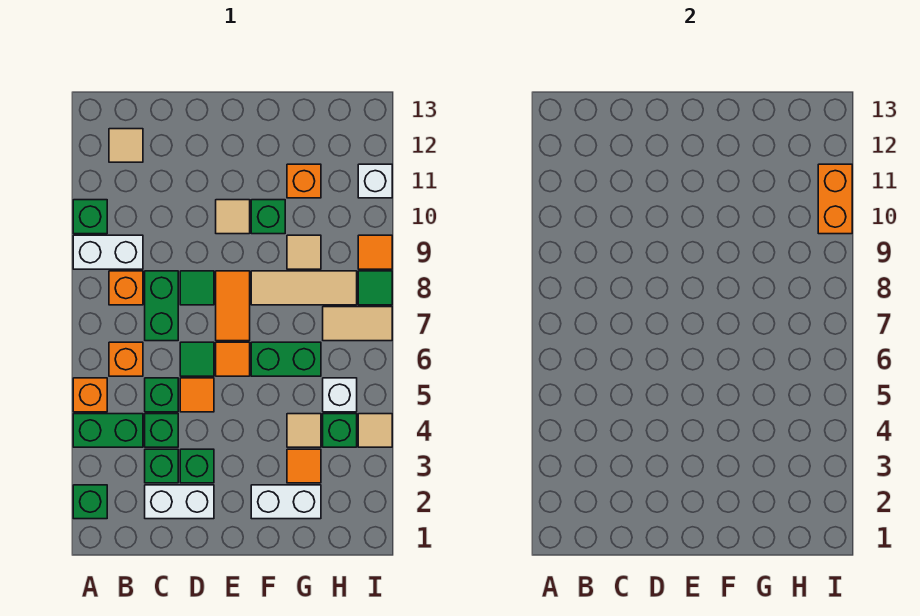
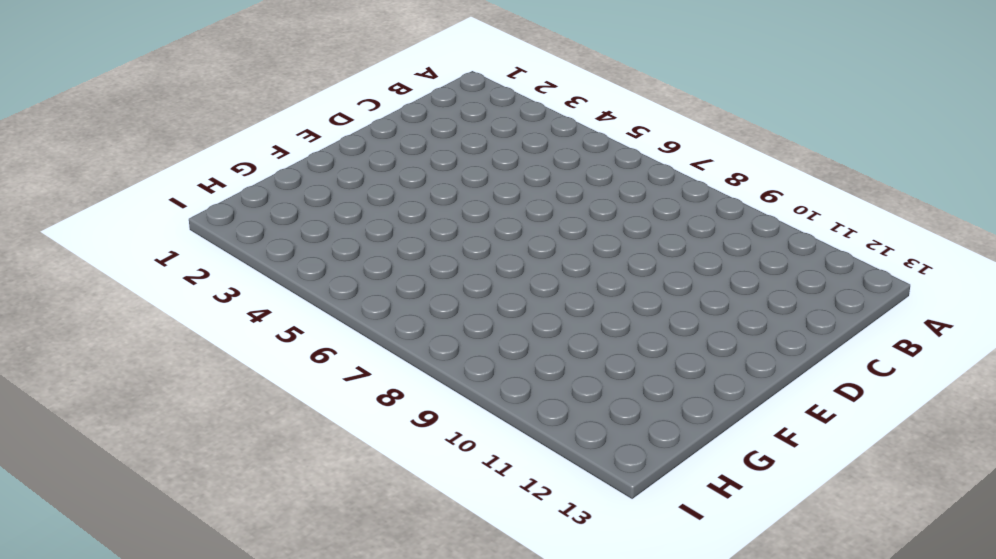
none -> green 1x1 brick [73,485,107,519]
none -> green 1x2 brick [73,414,143,447]
none -> orange 1x1 brick [73,378,107,412]
none -> white 1x2 brick [73,235,143,269]

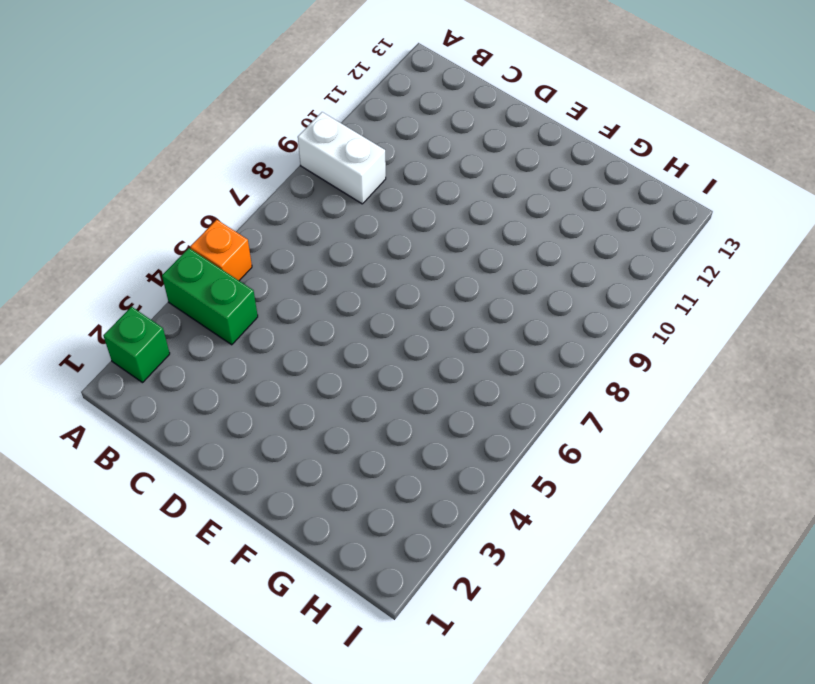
none -> green 1x1 brick [73,200,107,234]
none -> orange 1x1 brick [109,342,143,376]
none -> orange 1x1 brick [109,271,143,305]
none -> tan 1x1 tile [109,129,143,162]

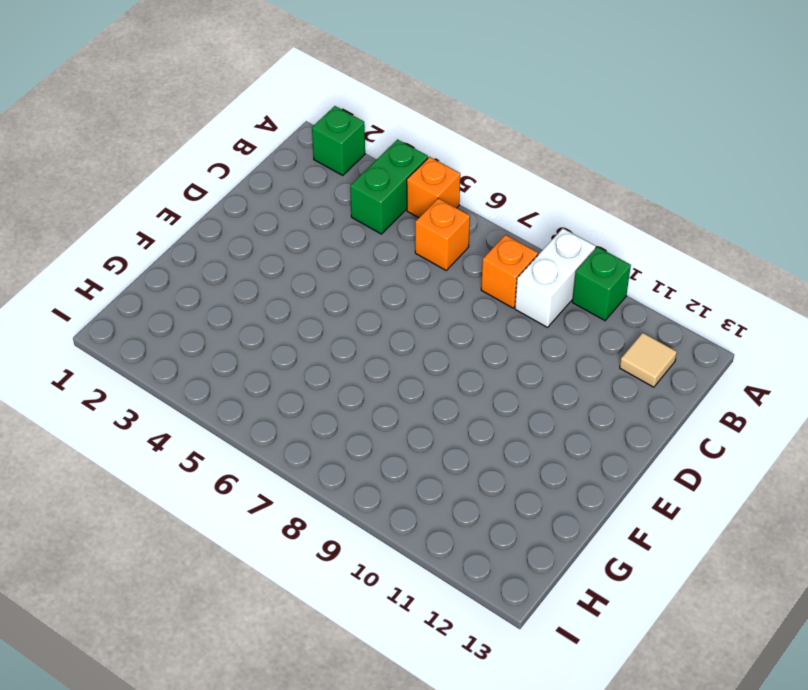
none -> white 1x2 brick [145,485,214,519]
none -> green 1x1 brick [145,449,178,483]
none -> green 1x1 brick [145,414,178,447]
none -> green 1x1 brick [145,378,178,412]

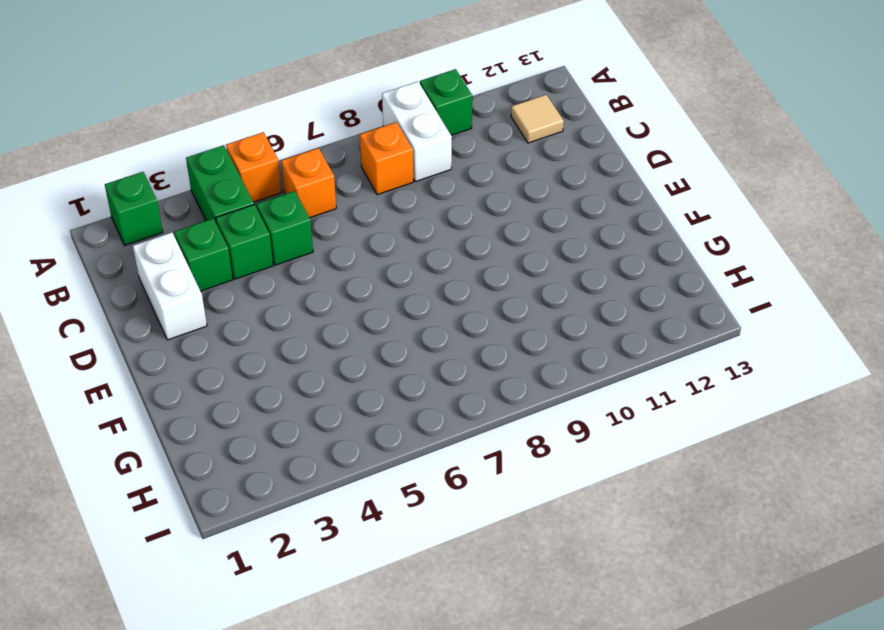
none -> green 1x2 brick [145,271,178,341]
none -> green 1x1 brick [180,449,214,483]
none -> orange 1x1 tile [180,378,214,412]
none -> green 1x1 tile [180,342,214,376]

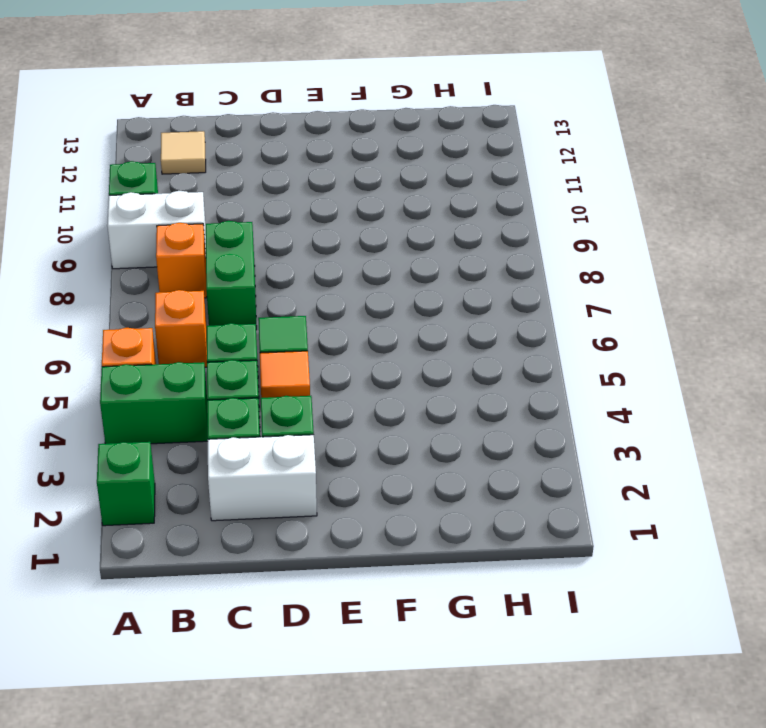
none -> green 1x1 tile [180,271,214,305]
none -> orange 1x1 tile [216,342,250,376]
none -> orange 1x2 tile [216,271,250,341]
none -> tan 1x1 tile [216,200,250,234]

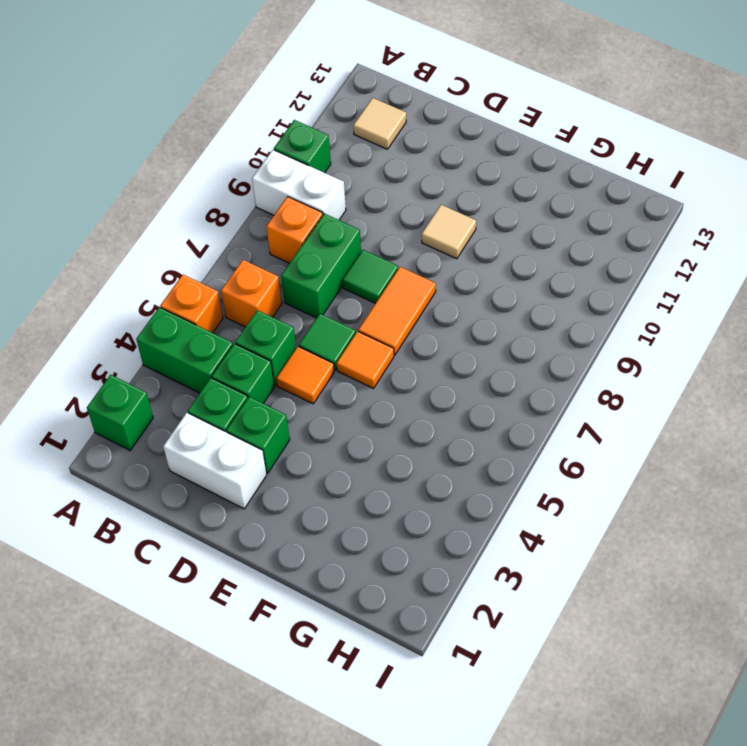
none -> white 1x2 brick [251,485,321,519]
none -> green 1x2 brick [251,342,321,376]
none -> tan 1x3 tile [251,271,357,305]
none -> green 1x1 brick [251,200,285,234]

